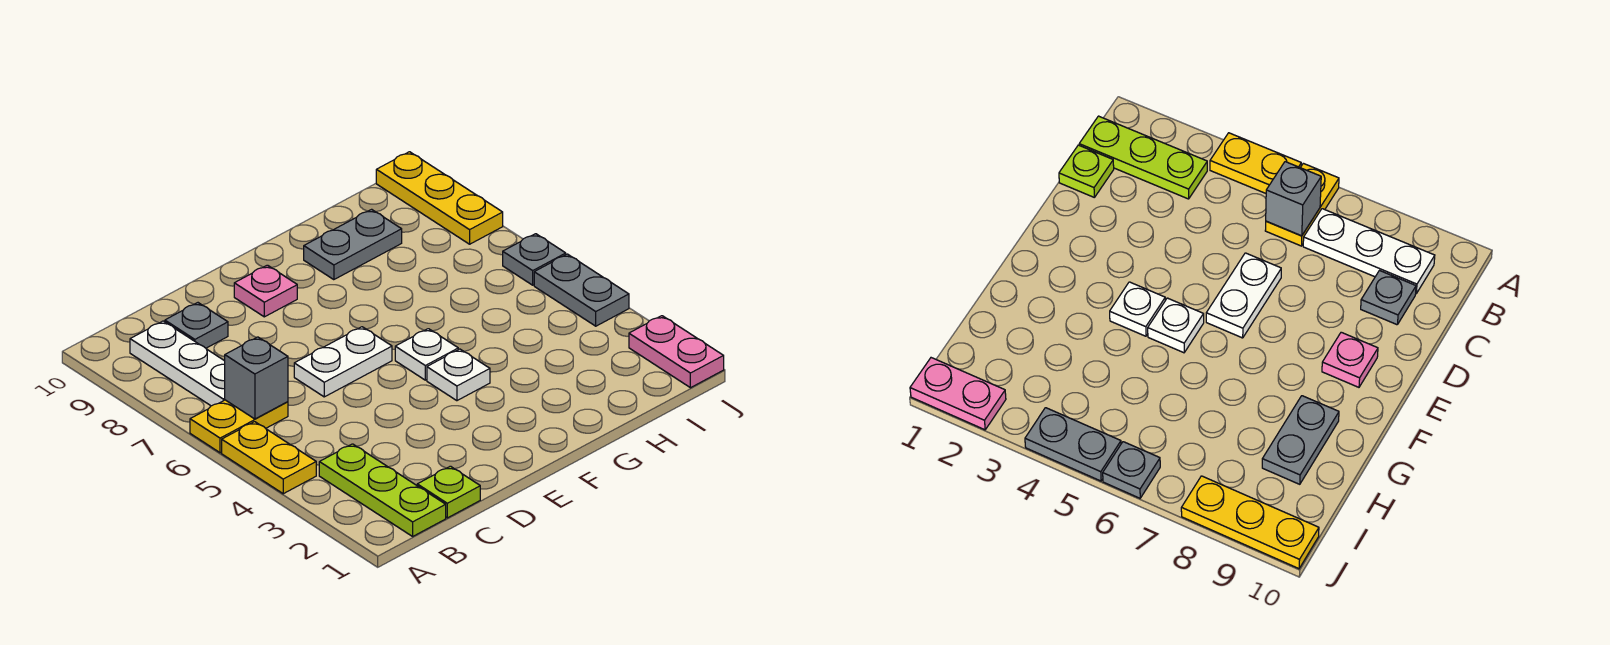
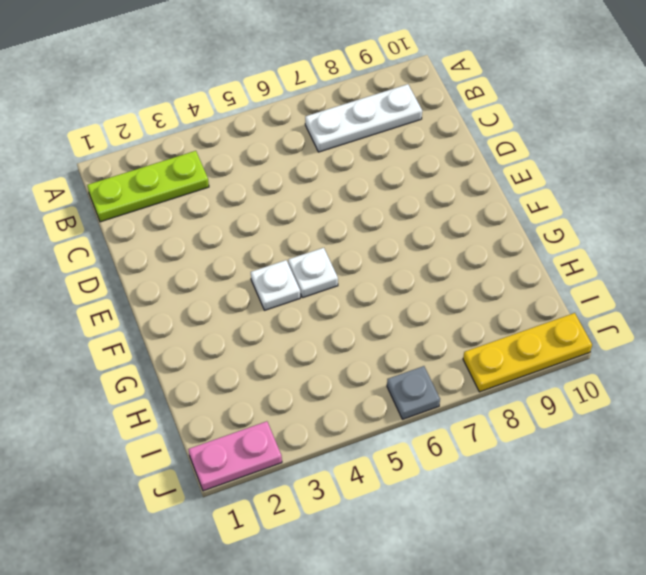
none -> yellow 1x2 plate [222,422,316,494]
none -> yellow 1x2 plate [190,400,288,453]
none -> lime 1x1 plate [417,466,480,518]

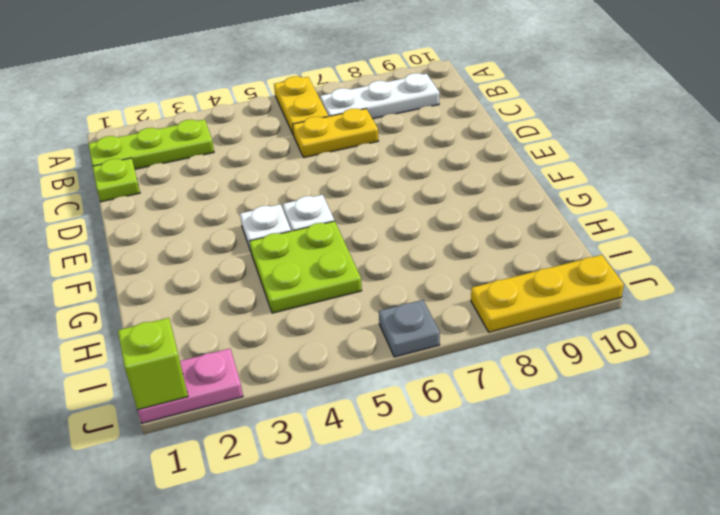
yellow 1x2 plate [293,109,378,158] -> yellow 1x2 plate moved to [222,422,316,494]
lime 2x2 plate [249,221,362,313] -> none
lime 1x1 brick [118,318,188,410] -> none
none -> grey 1x1 plate [165,303,228,348]
none -> white 1x2 plate [294,327,392,397]
none -> pink 1x1 plate [234,265,297,317]

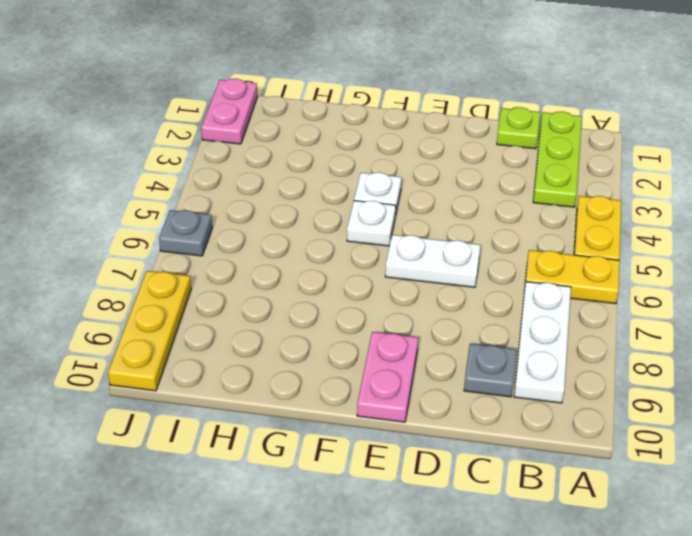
pink 1x2 plate [357,332,418,422] -> pink 1x1 plate [234,265,297,317]
none -> grey 1x2 plate [304,209,402,280]
none -> grey 1x2 plate [534,254,629,326]
none -> grey 1x1 brick [225,337,288,419]

